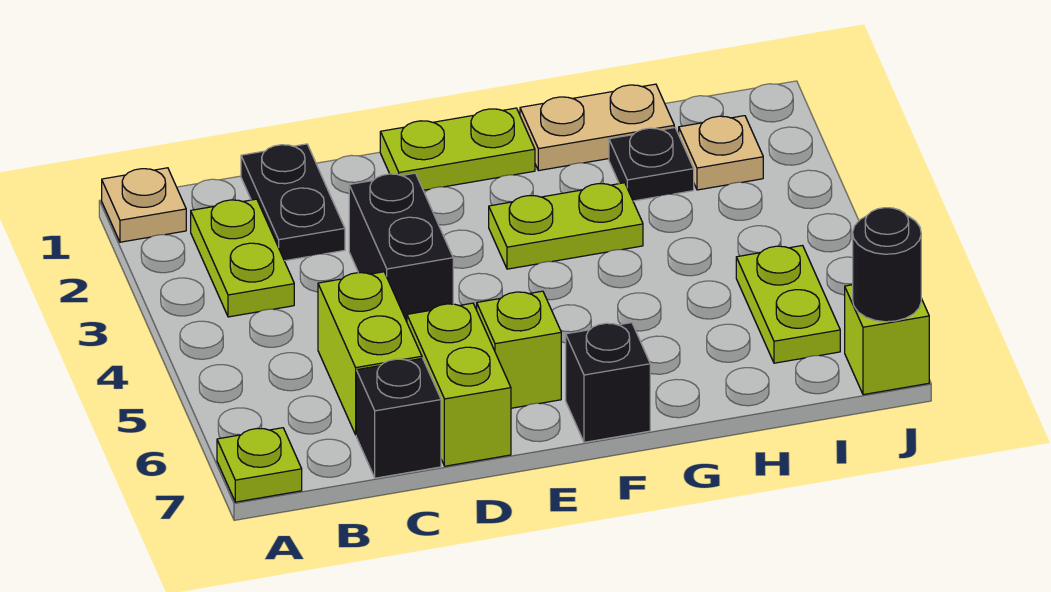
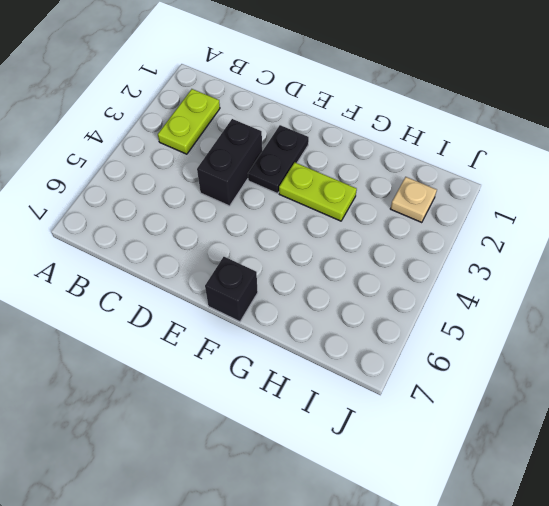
black 1x2 plate [248,125,309,194] -> black 1x2 plate moved to [241,144,345,261]
none -> tan 1x1 plate [102,168,186,242]
none -> lime 1x1 plate [217,428,302,502]
none -> lime 1x2 brick [318,272,422,435]

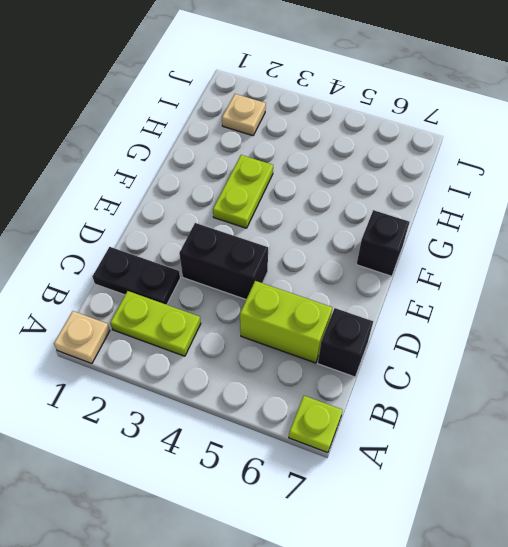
none -> lime 1x2 brick [407,303,511,466]
none -> lime 1x2 plate [380,108,535,190]
none -> lime 1x1 brick [477,291,561,408]

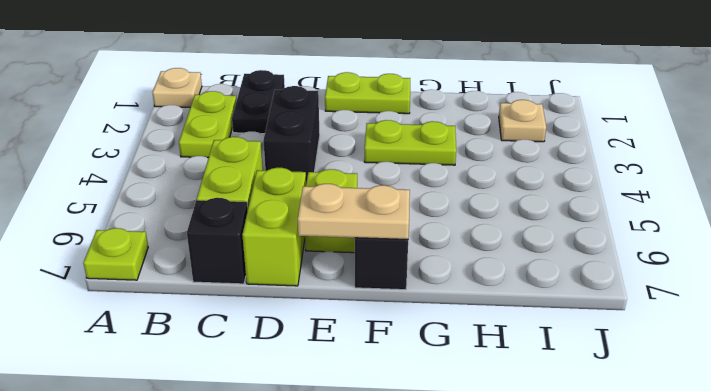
tan 1x2 plate [298,184,410,239] -> tan 1x2 plate moved to [520,84,674,171]
none -> black 1x1 plate [609,128,694,201]
none -> lime 1x2 plate [736,246,840,363]
none -> lime 1x1 brick [845,285,929,395]

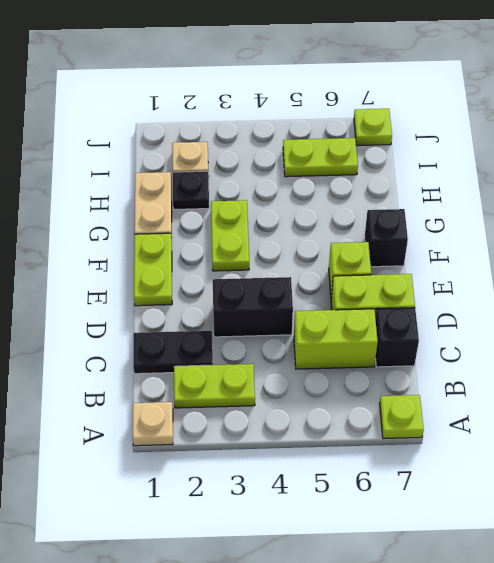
lime 1x1 plate [354,109,392,146] -> lime 1x1 brick [845,285,929,395]
none -> black 1x1 round brick [853,208,921,322]

